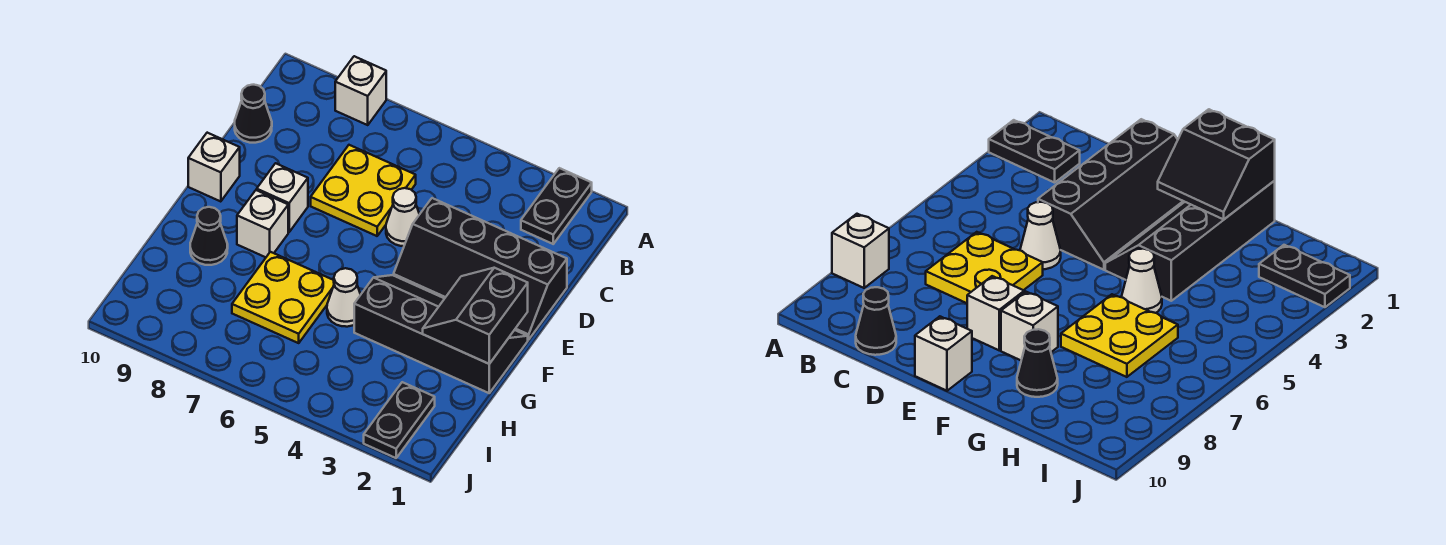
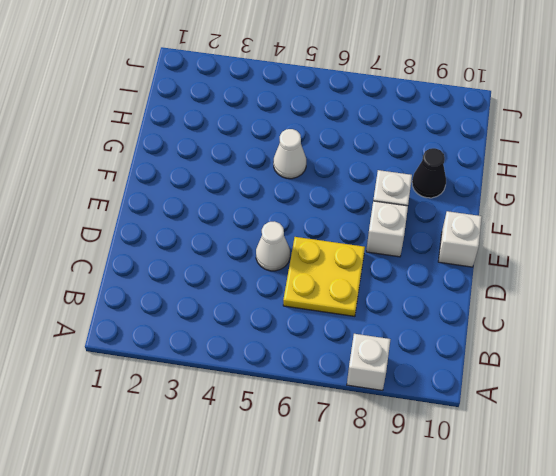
none -> black 1x2 plate [521,168,592,244]
none -> black 1x1 cone [235,85,272,143]
none -> black 2x4 slope [394,198,567,340]

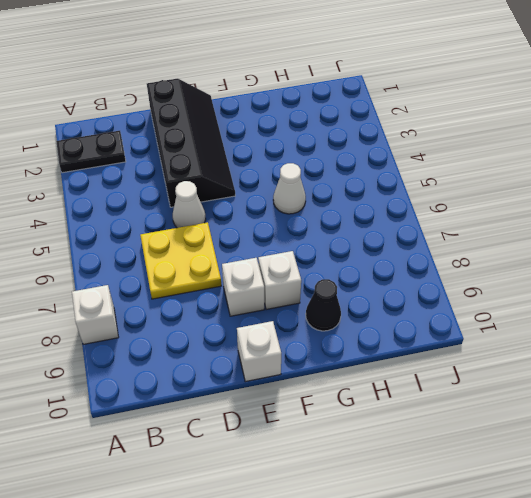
none -> black 1x1 cone [235,85,272,143]
none -> black 2x4 slope [354,275,528,393]
none -> yellow 2x2 plate [232,252,334,343]

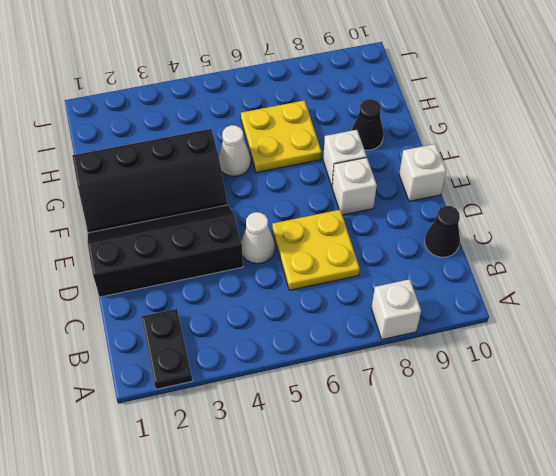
none -> black 1x2 plate [364,382,435,458]
none -> black 2x2 slope [423,268,528,364]

